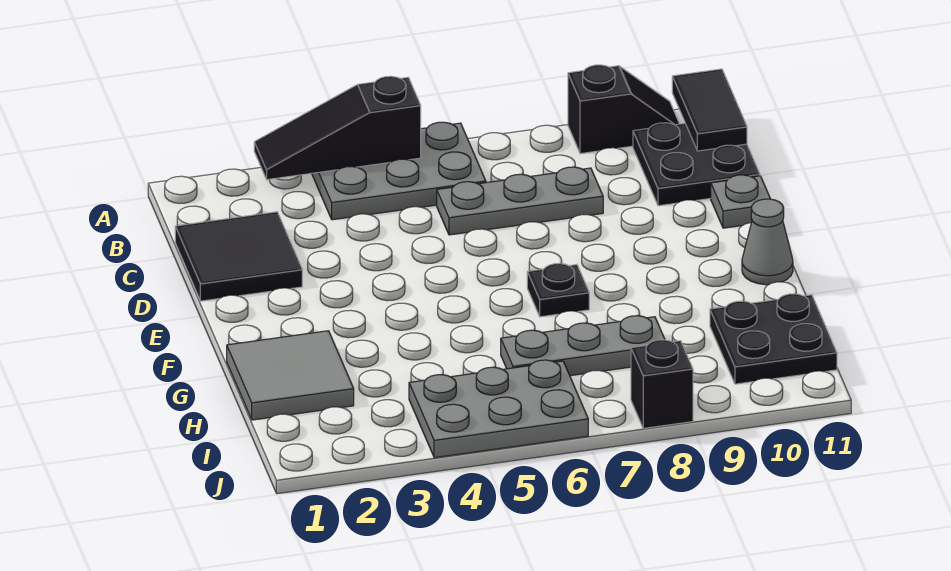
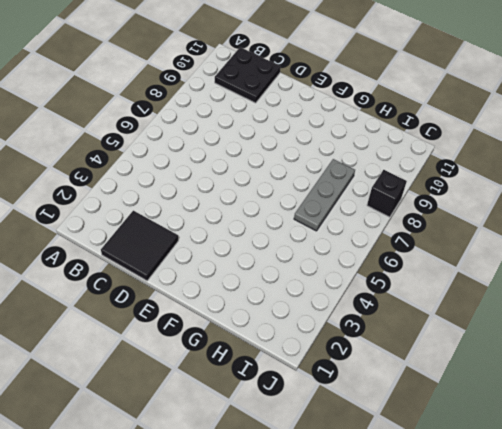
none -> grey 2x3 plate [312,122,486,220]
none -> black 1x2 slope [568,65,679,154]
none -> grey 1x3 plate [437,167,603,235]

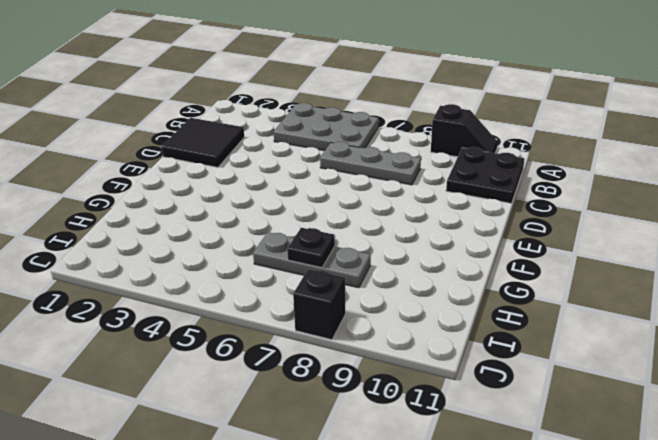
black 1x1 plate [287,228,335,268] -> black 1x1 plate moved to [527,264,589,317]
none -> grey 1x1 plate [711,175,770,228]
none -> grey 1x1 cone [742,199,793,285]
none -> grey 2x2 tile [227,331,354,420]

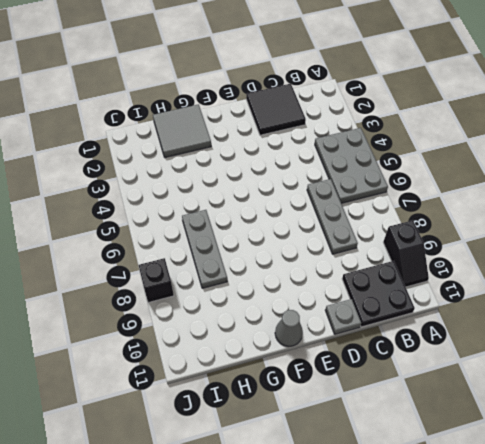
none -> black 1x1 plate [527,264,589,317]
none -> black 2x2 plate [710,294,837,384]
none -> grey 2x3 plate [409,360,588,458]

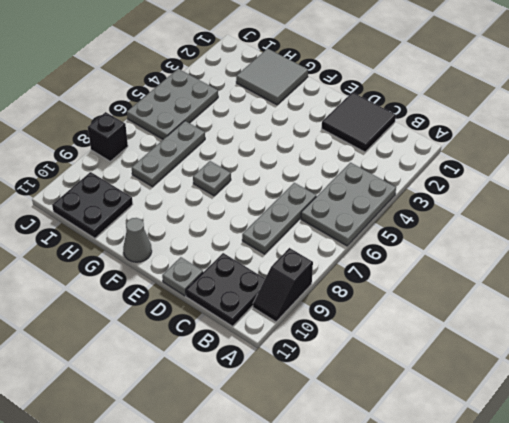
grey 1x1 plate [193,161,231,196] -> black 1x1 plate [527,264,589,317]
none -> black 1x3 slope [254,76,421,180]
none -> black 1x2 tile [672,69,747,151]

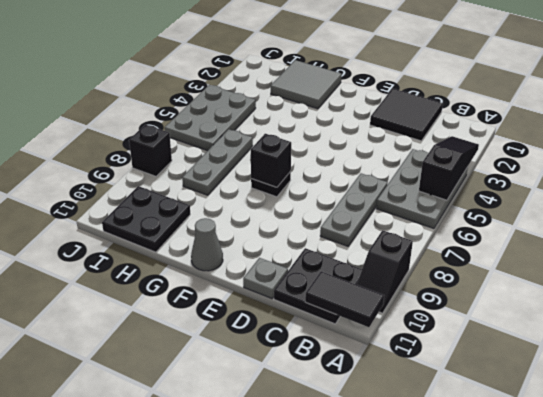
black 1x1 brick [250,134,291,187] -> none

